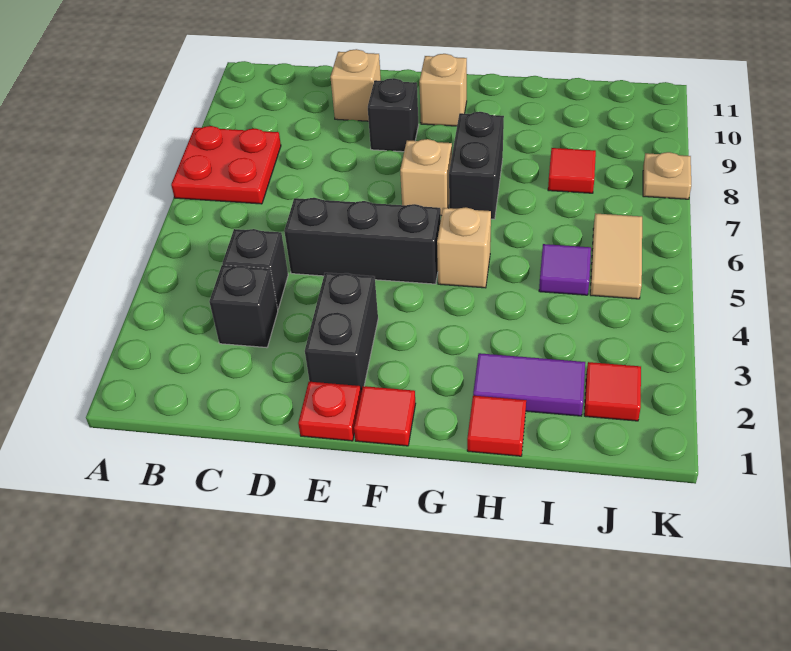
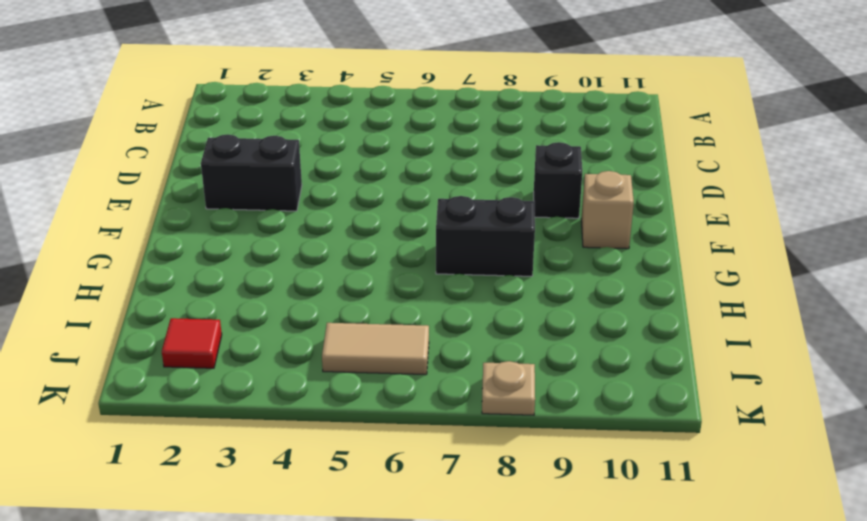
none -> red 2x2 plate [171,126,281,204]
none -> black 1x1 brick [209,265,278,348]
none -> black 1x1 brick [222,229,288,309]

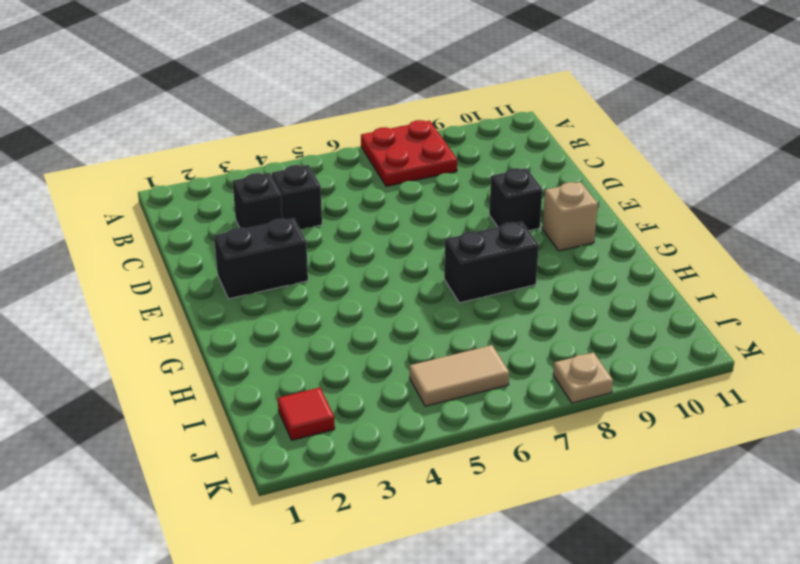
none -> black 1x3 brick [284,198,441,284]
none -> tan 1x1 brick [330,49,381,121]
none -> red 1x1 plate [298,382,361,441]

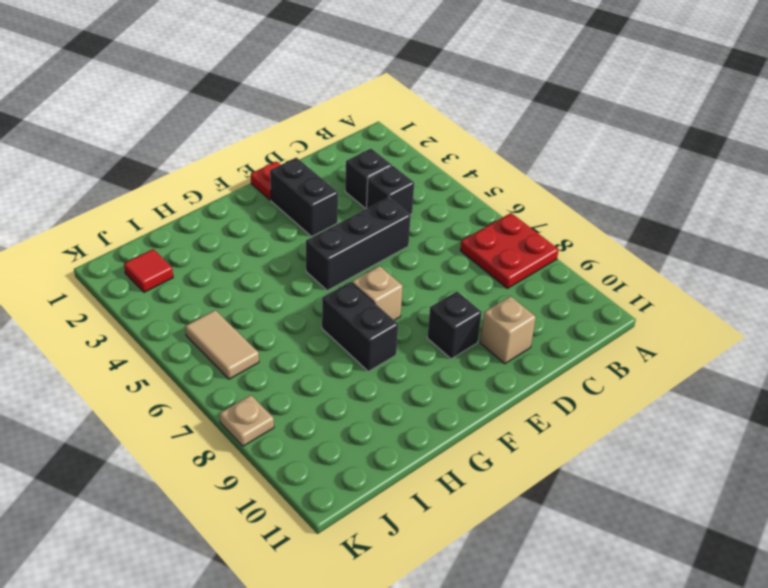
none -> red 1x1 tile [354,386,416,446]
none -> tan 1x1 brick [419,54,467,126]
none -> tan 1x1 brick [437,207,491,288]

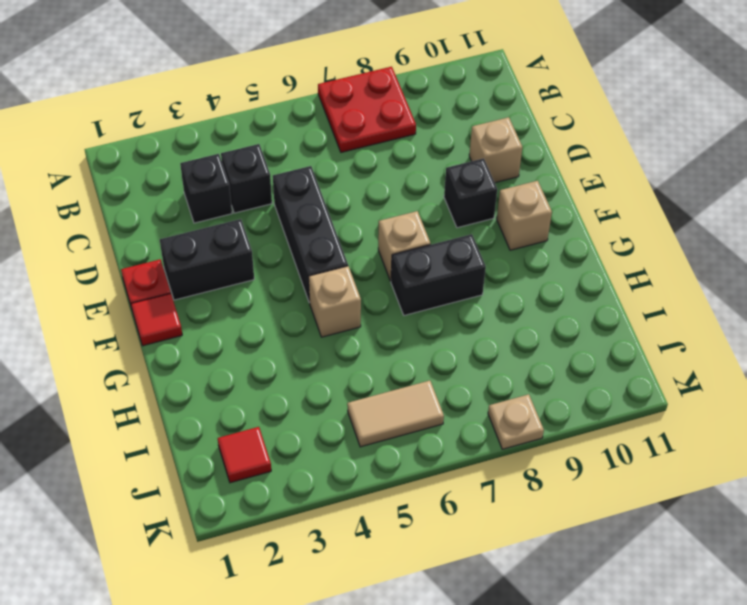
none -> red 1x1 tile [467,396,526,456]
none -> purple 1x2 tile [473,353,585,416]
none -> purple 1x1 tile [539,244,591,295]

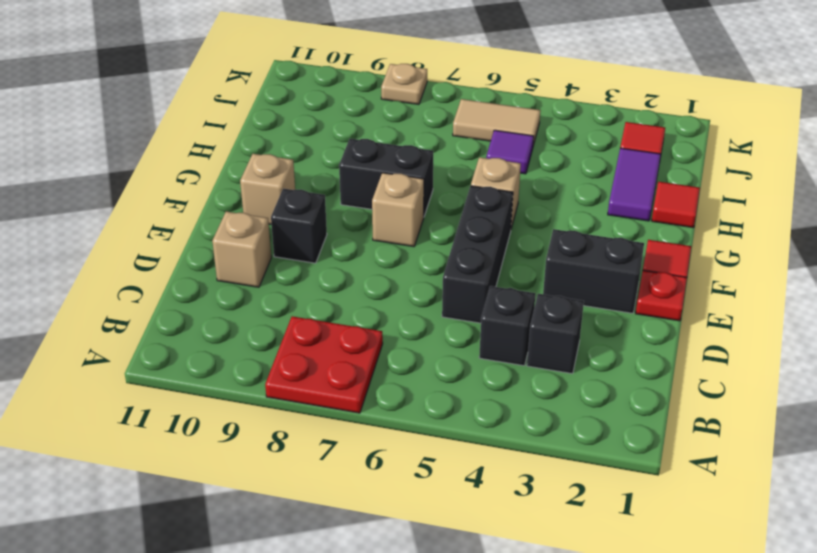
none -> red 1x1 tile [548,148,596,193]

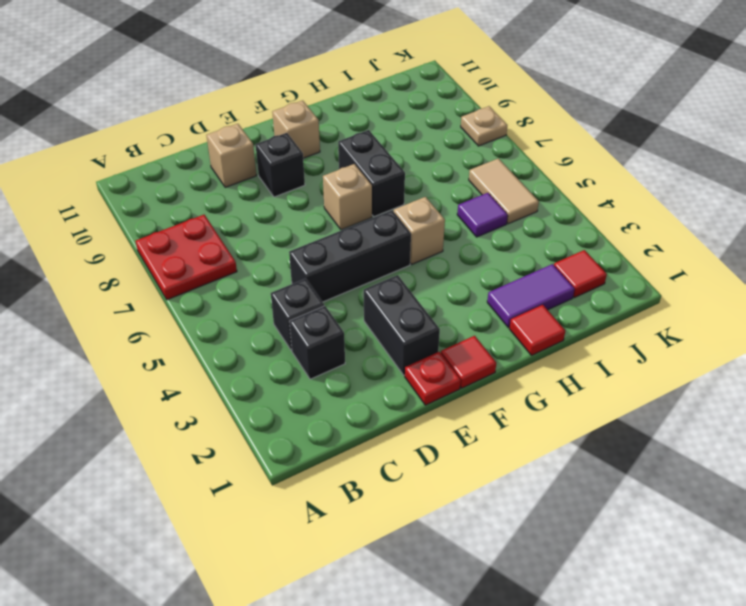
none -> red 1x1 tile [548,148,596,193]

